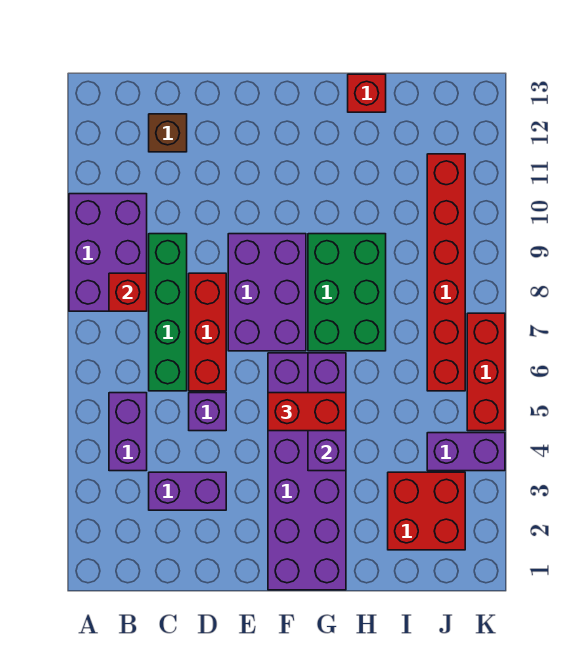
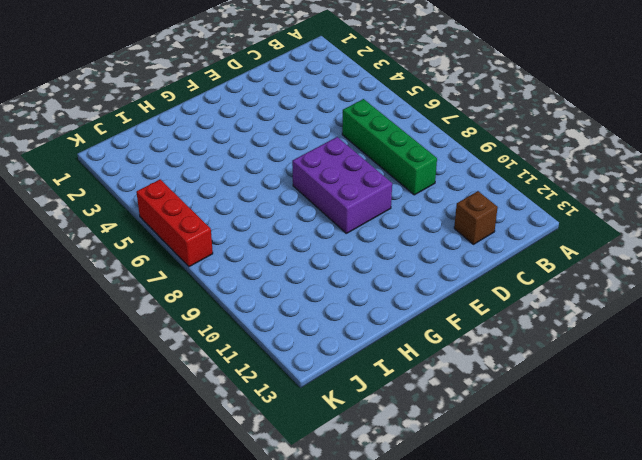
none -> purple 2x3 brick [69,194,147,311]
none -> purple 1x2 brick [109,393,147,471]
none -> purple 1x2 brick [149,472,226,510]

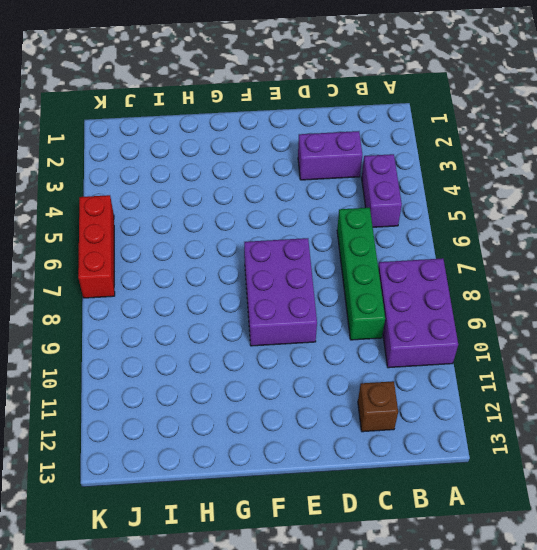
none -> purple 1x1 brick [189,393,226,431]
none -> red 1x3 brick [189,273,226,391]
none -> purple 2x6 brick [268,353,346,590]

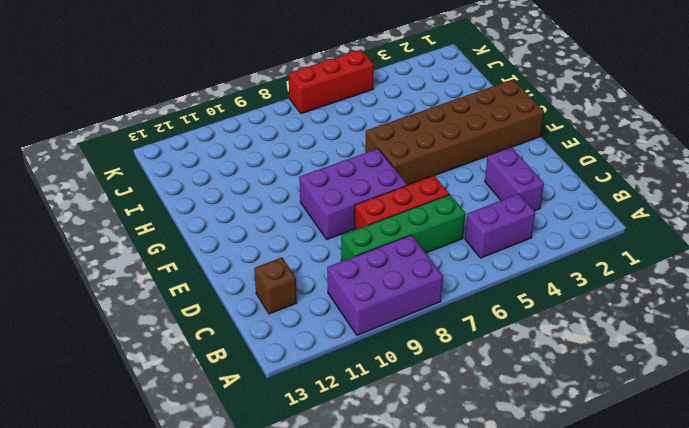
brown 2x6 brick [365,79,544,185] -> purple 2x6 brick [268,353,346,590]
none -> purple 1x1 brick [189,393,226,431]
none -> green 2x3 brick [308,234,386,351]
none -> red 1x1 brick [348,74,386,112]

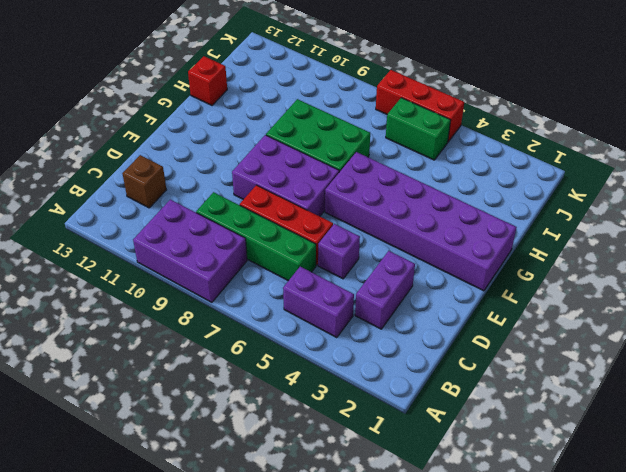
green 1x2 brick [386,98,451,160] -> red 1x6 brick [427,154,465,391]
none -> red 2x2 brick [388,472,465,550]
none -> purple 1x2 brick [427,433,505,471]
none -> red 1x1 brick [109,273,147,311]

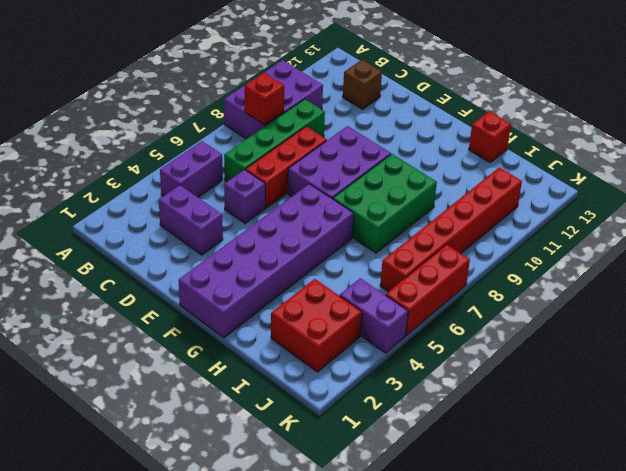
none -> purple 1x3 brick [308,353,346,471]
none -> red 1x2 brick [268,393,346,431]

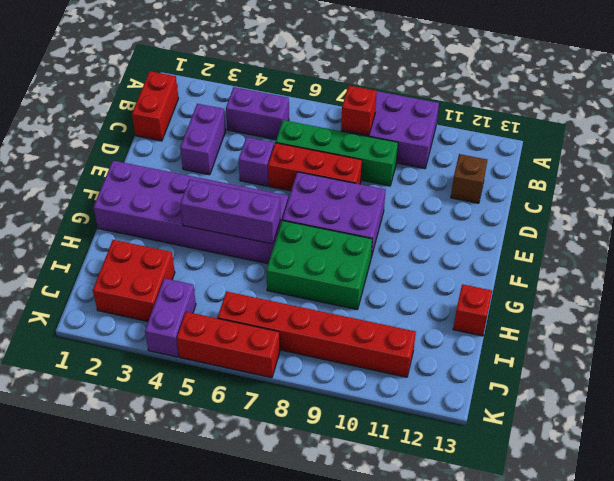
red 1x2 brick [132,71,178,141] -> red 1x2 brick moved to [268,393,346,431]

